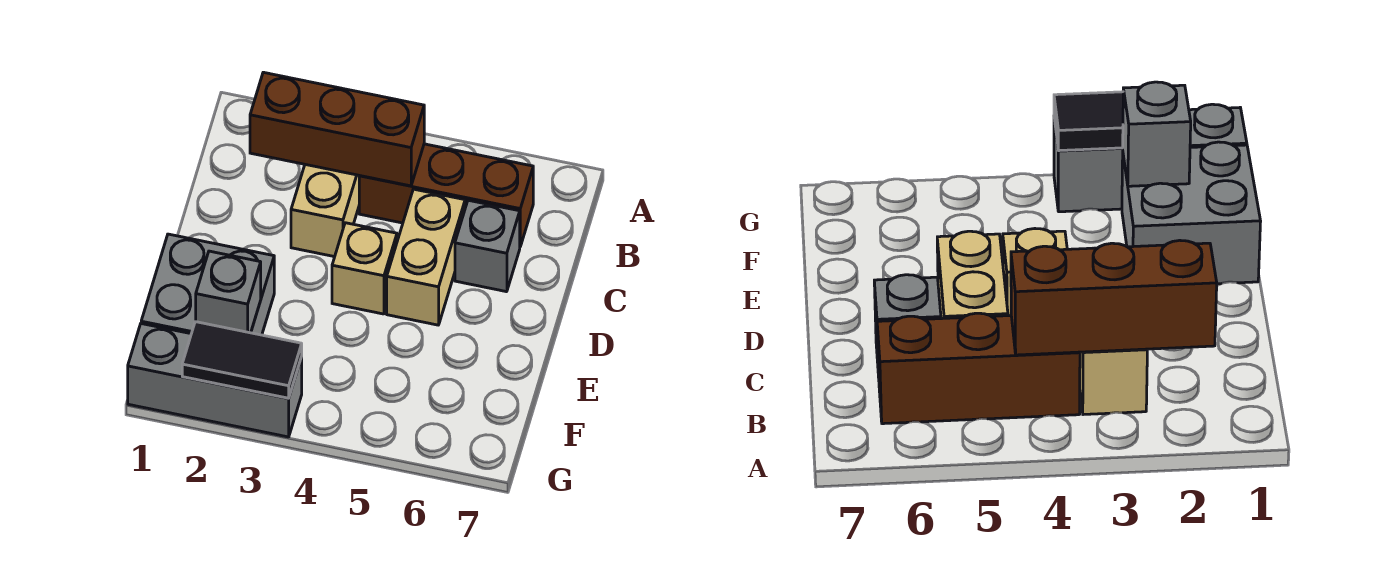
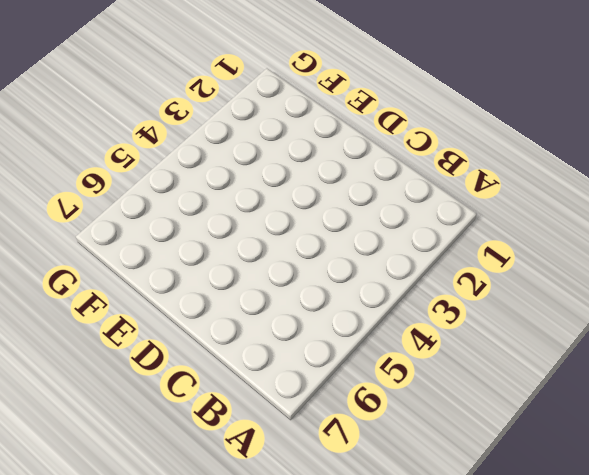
none -> tan 1x2 brick [291,165,359,257]
none -> brown 1x3 brick [359,144,533,246]

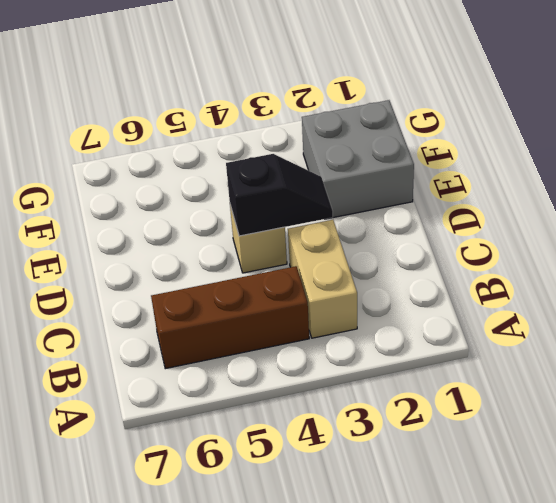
black 1x2 slope [226,154,333,236] -> none
none -> tan 1x2 brick [387,189,465,325]
none -> grey 1x1 brick [455,200,520,292]

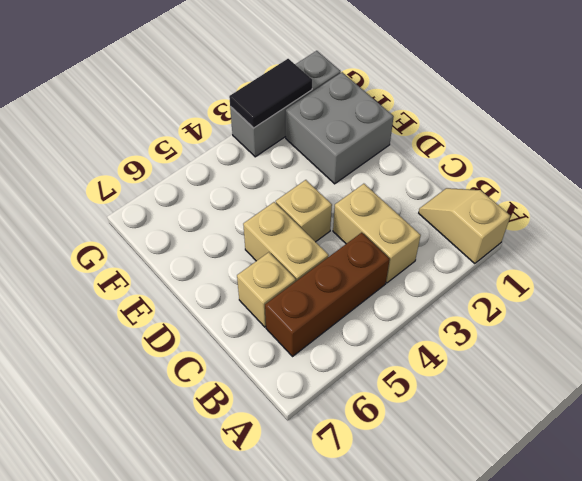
tan 1x2 slope [419,188,510,264] -> none
tan 1x1 brick [237,252,296,327] -> grey 1x1 brick [455,200,520,292]
none -> brown 1x3 brick [250,72,424,186]
none -> grey 1x1 brick [196,251,261,333]

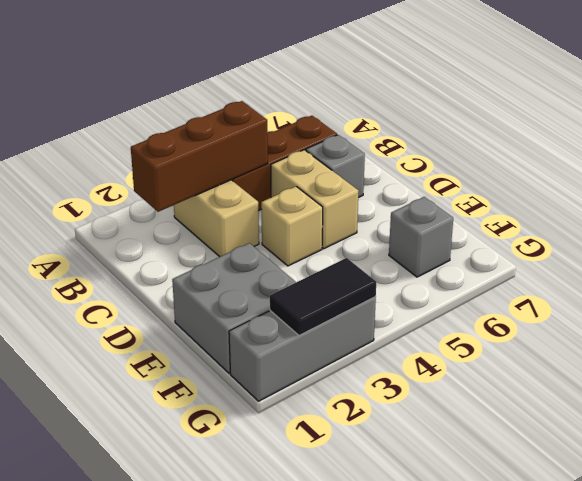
grey 1x1 brick [389,197,453,277] -> grey 1x1 brick moved to [196,251,261,333]

